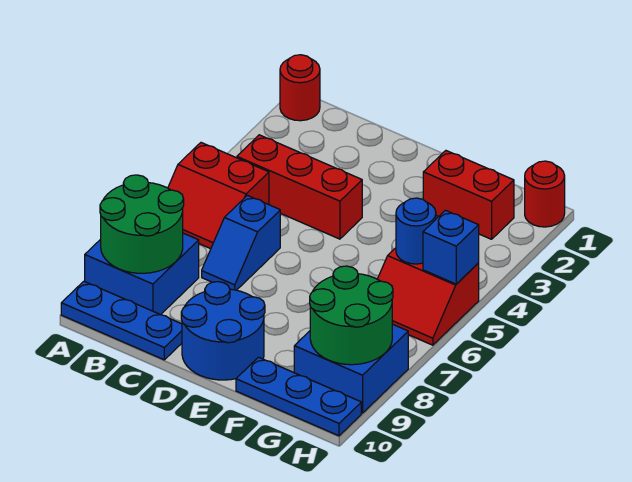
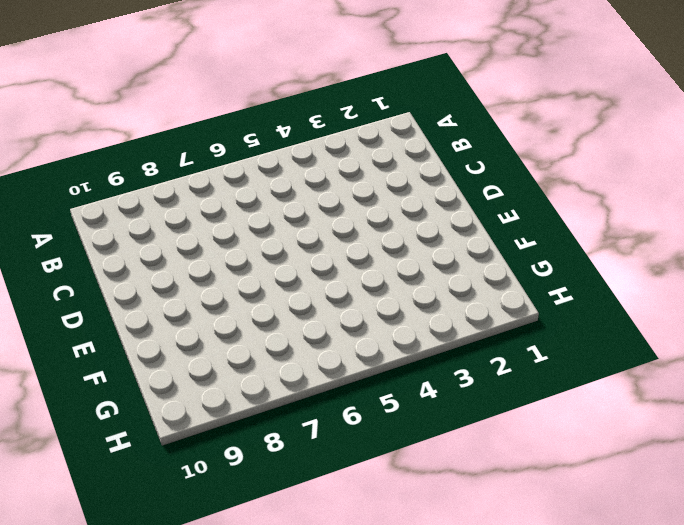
none -> red 1x1 round brick [280,55,320,121]
none -> red 2x2 slope [168,143,269,249]
none -> blue 2x2 brick [85,233,199,315]

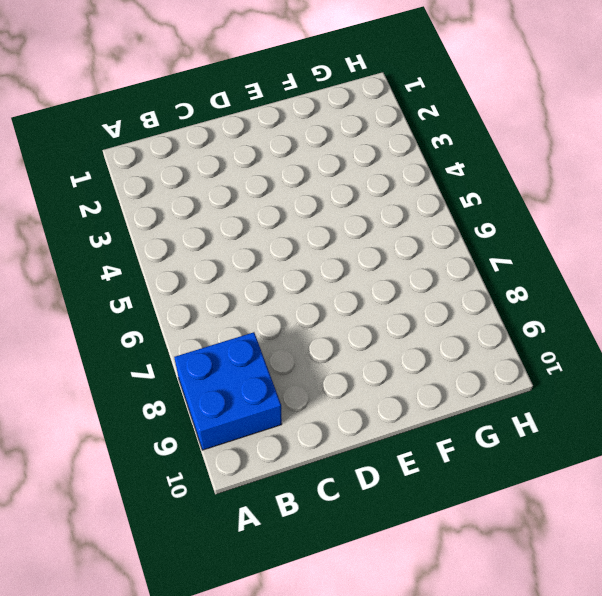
none -> red 1x1 round brick [280,55,320,121]
none -> red 2x2 slope [168,143,269,249]
none -> blue 1x3 plate [61,281,182,360]

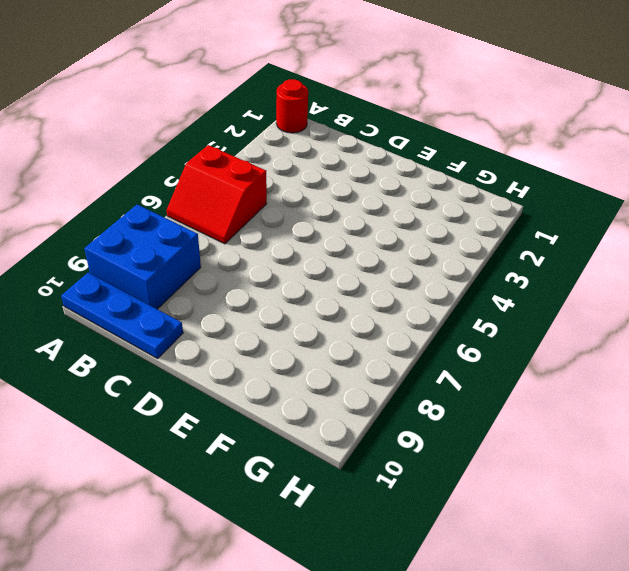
none -> red 1x3 brick [237,135,362,239]
none -> blue 1x2 slope [202,195,280,290]
none -> blue 2x2 round brick [181,282,265,380]

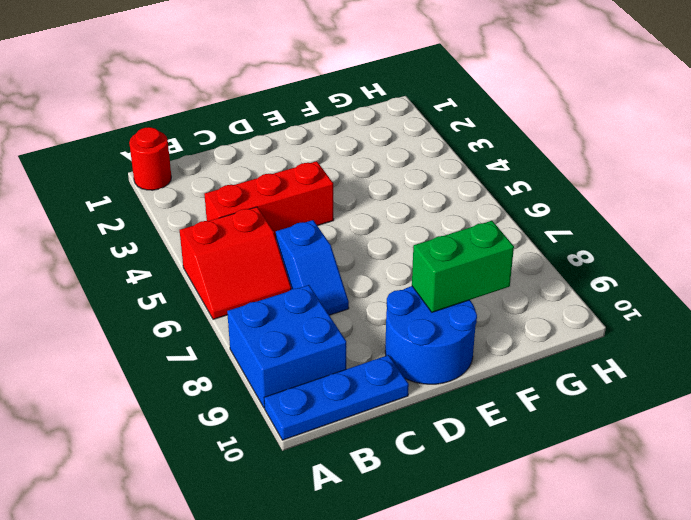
green 1x2 brick [412,221,514,312] -> none
none -> red 1x2 brick [423,151,514,239]
none -> blue 1x3 plate [236,357,361,436]
none -> red 2x2 slope [377,248,479,345]

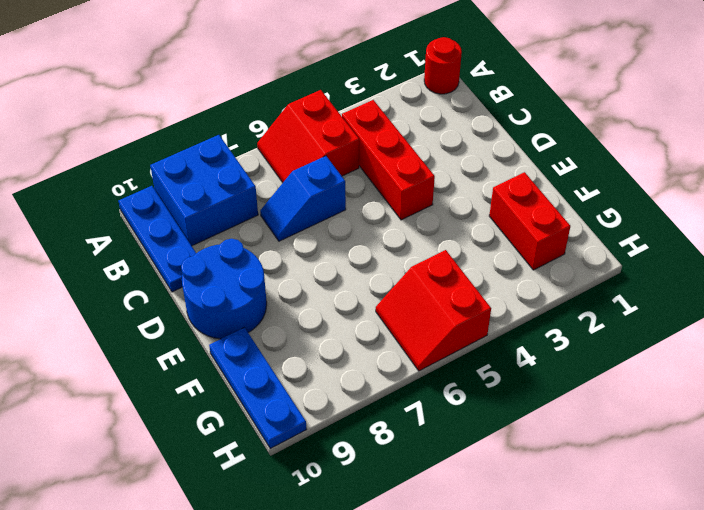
none -> blue 2x2 brick [294,324,408,413]
none -> red 1x1 round brick [525,161,565,227]
none -> green 2x2 round brick [100,175,184,273]

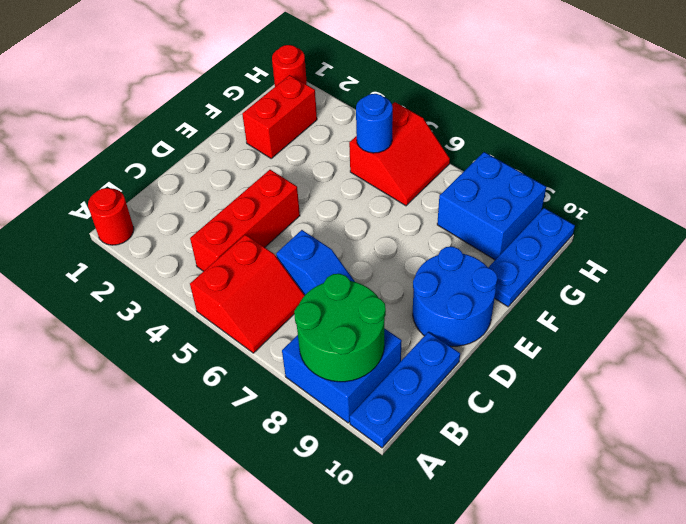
none -> green 2x2 round brick [310,266,393,365]
none -> blue 1x1 brick [423,210,479,284]

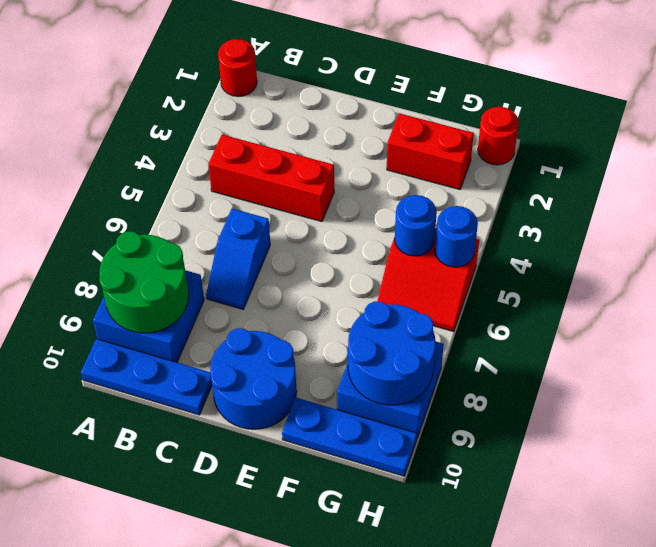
blue 2x2 round brick [348,301,436,405] -> green 2x2 round brick [310,266,393,365]
blue 1x1 round brick [435,206,478,267] -> blue 1x1 brick [423,210,479,284]
none -> red 2x2 slope [168,143,269,249]

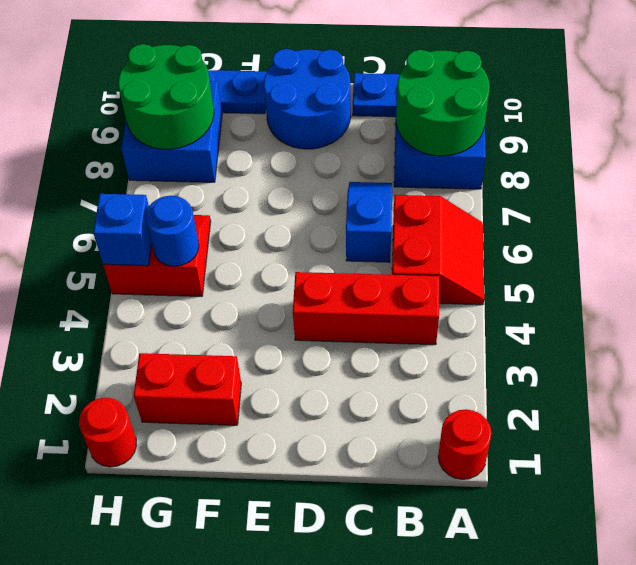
red 2x2 slope [392,195,484,305] -> red 2x2 slope turned to [168,143,269,249]

